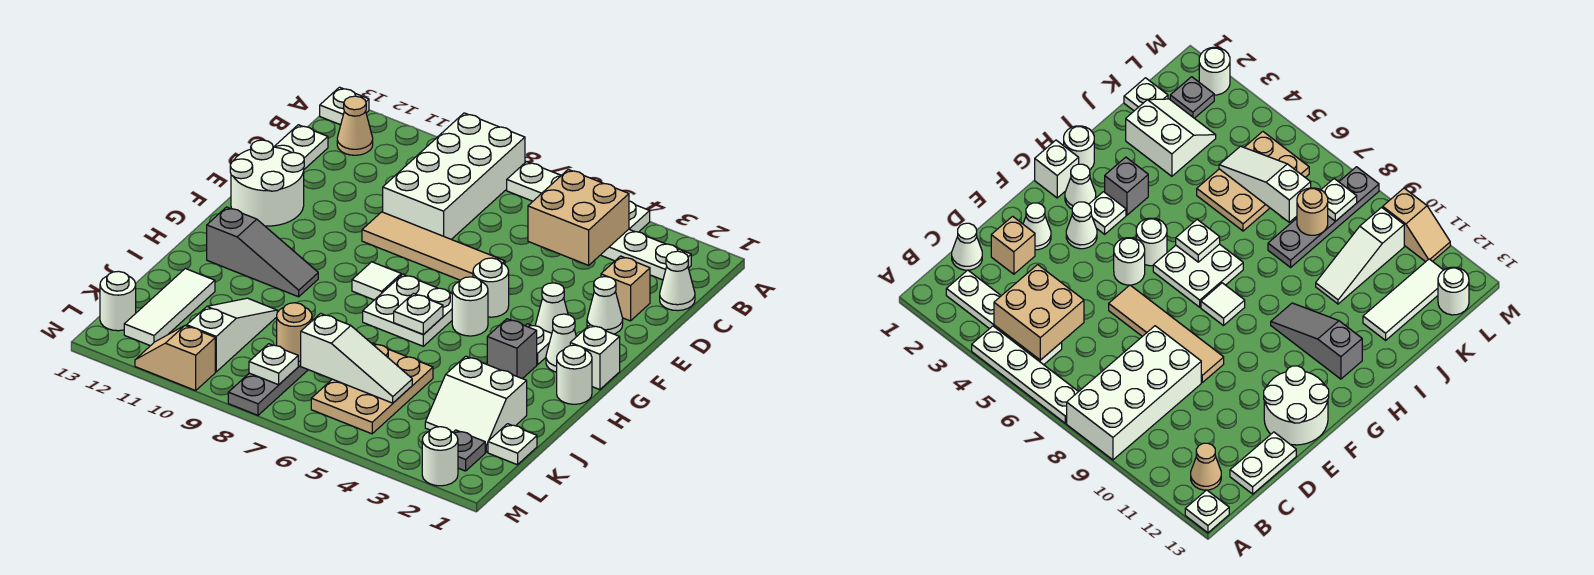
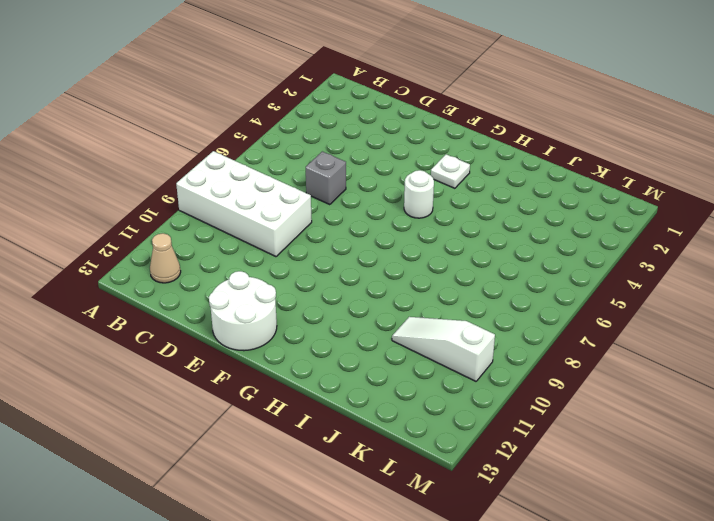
grey 1x1 brick [306,151,346,205] -> grey 1x1 brick moved to [487,319,537,379]
none -> white 1x4 plate [507,162,650,232]
none -> white 1x1 plate [320,87,369,125]
none -> white 1x4 plate [601,229,691,280]
none -> white 1x1 cone [660,251,695,311]

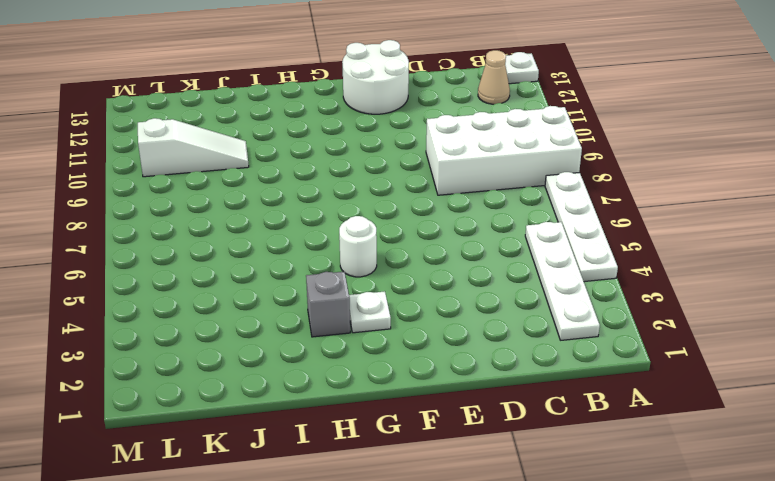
none -> white 1x1 cone [660,251,695,311]
none -> white 1x2 plate [274,125,328,169]
none -> tan 1x1 brick [601,256,650,321]
none -> white 1x1 cone [587,277,623,334]

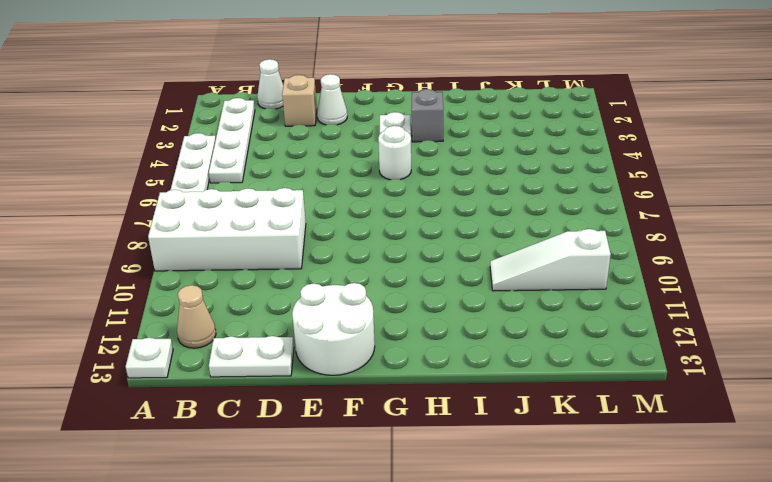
none -> tan 1x4 tile [362,212,505,280]
none -> white 1x1 cone [535,283,568,333]
none -> white 1x1 round brick [473,258,509,317]
none -> white 1x1 brick [570,325,620,390]

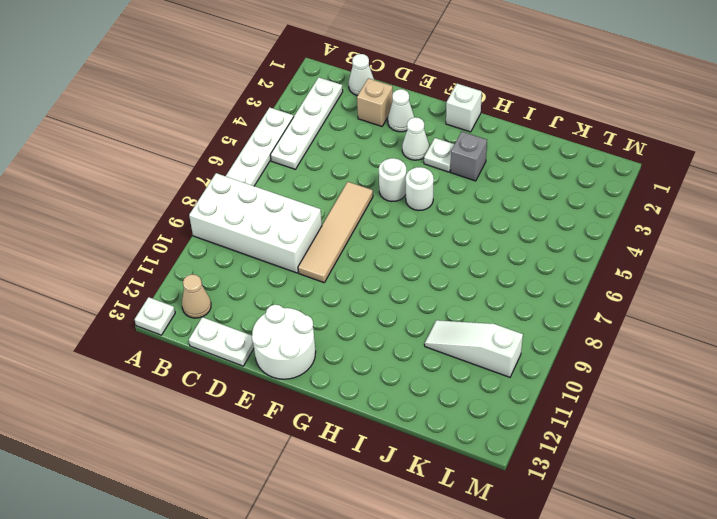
none -> white 1x1 cone [546,314,576,372]
none -> white 2x2 plate [363,274,452,346]
none -> white 1x1 tile [352,262,401,300]
none -> white 1x1 round brick [557,345,592,404]

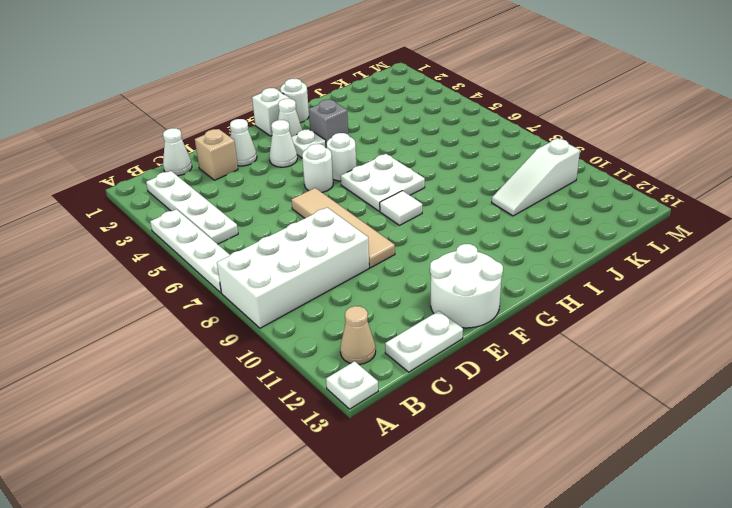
none -> grey 1x3 slope [207,207,318,297]
none -> white 2x2 slope [425,356,527,452]
none -> tan 2x3 plate [311,343,433,434]
none -> grey 1x4 plate [228,319,314,415]

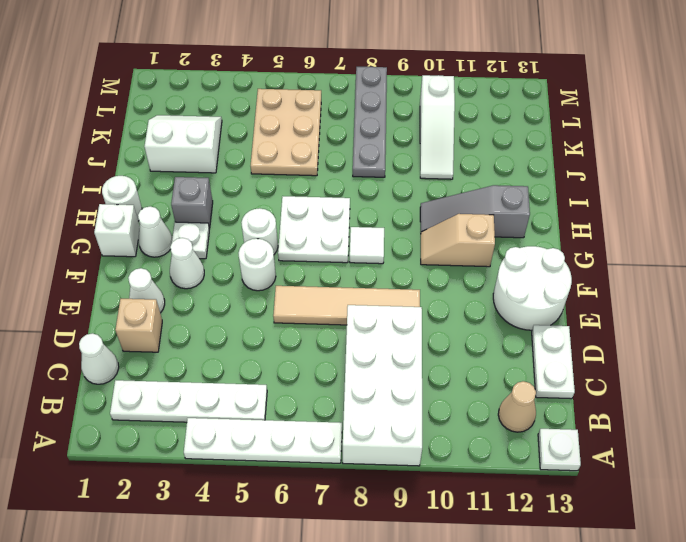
tan 1x2 slope [421,214,495,267] -> tan 1x2 slope turned to [135,326,215,391]
none -> white 1x3 tile [124,269,215,346]
none -> white 1x1 plate [488,424,537,465]
none -> grey 1x1 plate [453,430,485,471]
none -> white 1x1 round brick [100,271,136,331]

